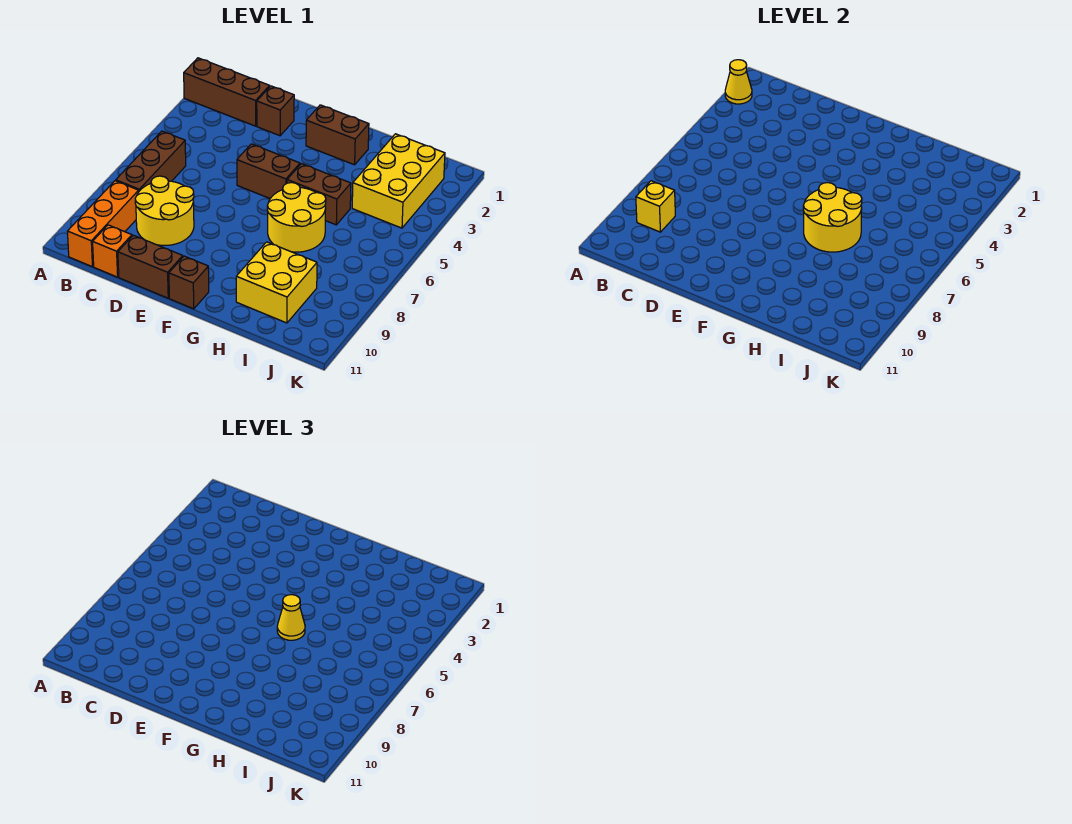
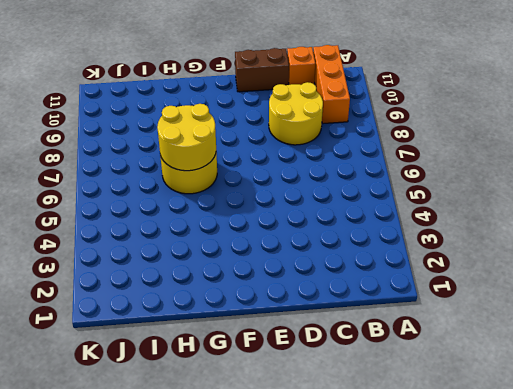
none -> brown 1x3 brick [184,58,270,126]
none -> brown 1x3 brick [116,131,186,191]
none -> brown 1x1 brick [257,86,294,136]

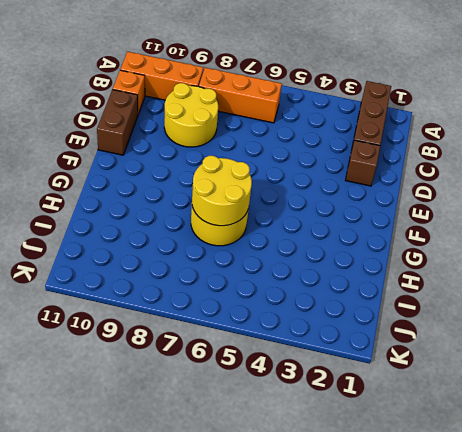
orange 1x3 brick [199,68,282,123] -> brown 1x3 brick [116,131,186,191]
none -> brown 1x2 brick [237,144,300,198]
none -> brown 1x2 brick [306,105,369,165]
none -> brown 1x1 brick [169,256,209,309]

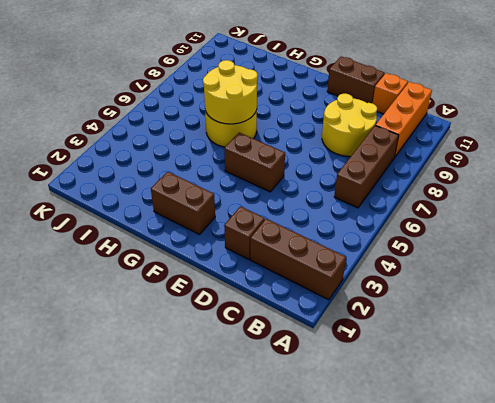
none -> brown 1x1 brick [169,256,209,309]
none -> brown 1x2 brick [287,164,351,225]
none -> yellow 2x2 brick [236,242,317,323]

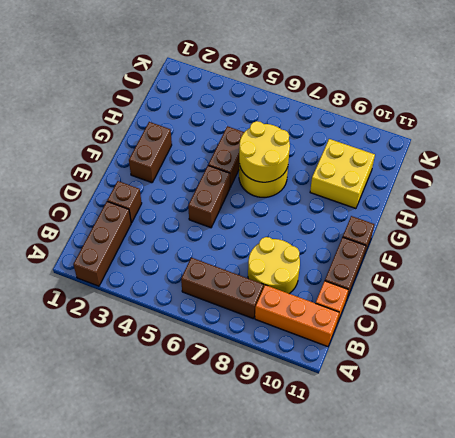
none -> yellow 2x3 brick [352,134,445,228]
none -> yellow 1x1 cone [725,60,752,104]
none -> yellow 1x1 brick [636,181,675,232]

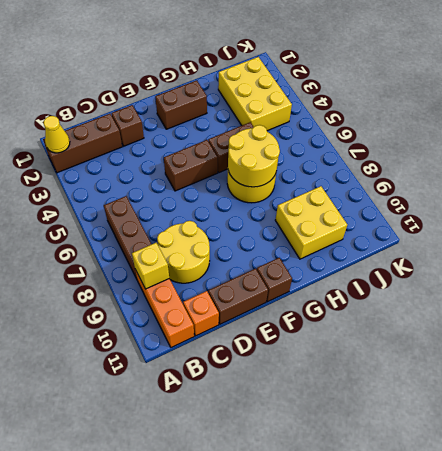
none -> yellow 1x1 cone [277,595,305,640]

